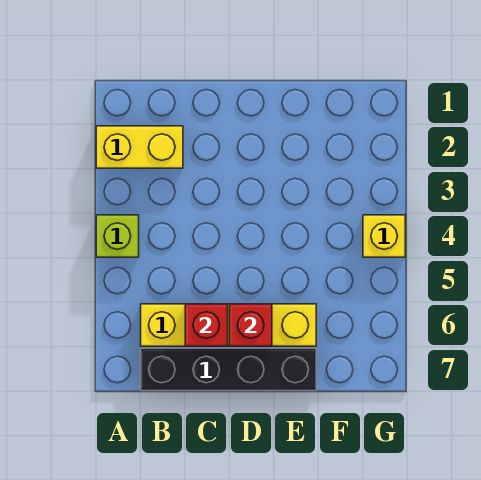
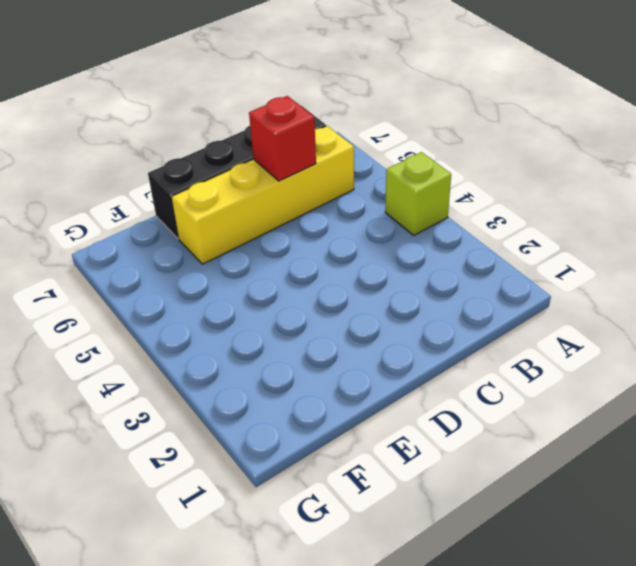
none -> yellow 1x2 brick [96,126,183,168]
none -> yellow 1x1 brick [363,215,405,257]

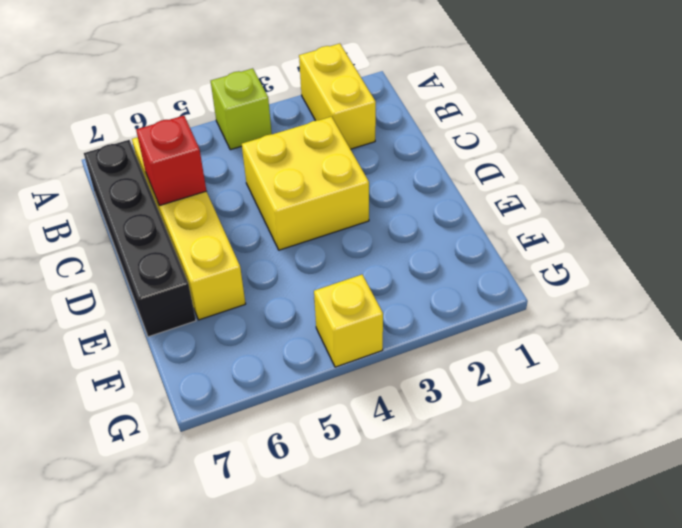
yellow 2x2 brick [242,117,369,250] -> none
none -> red 1x1 brick [230,304,272,346]

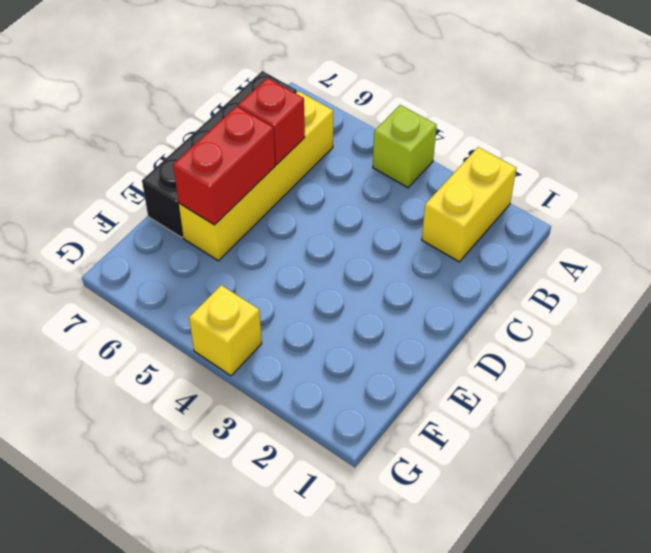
red 1x2 brick [173,106,275,225] -> red 1x1 brick [230,304,272,346]

